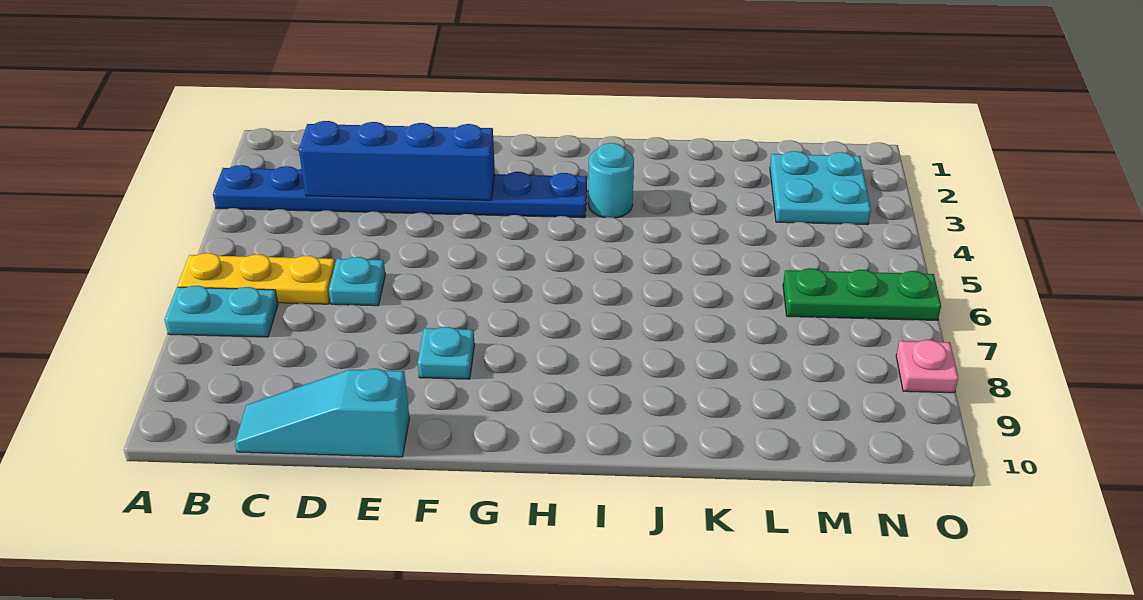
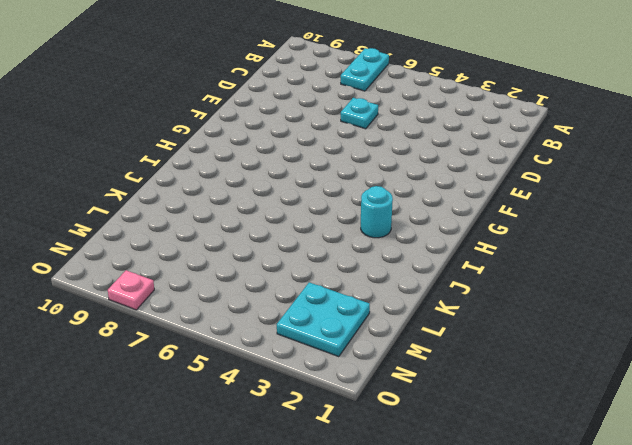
none -> blue 1x8 plate [213,165,587,218]
none -> yellow 1x3 plate [178,253,335,304]

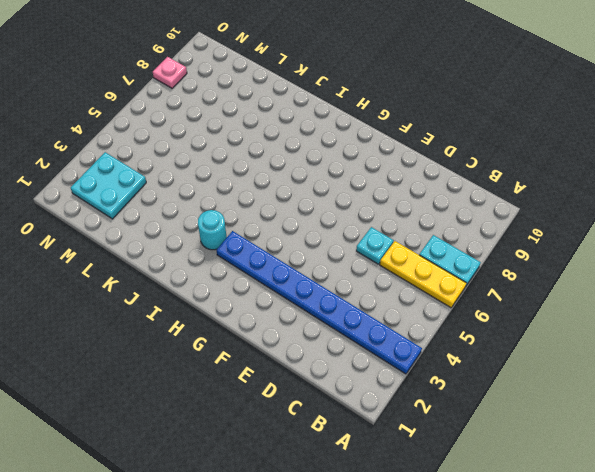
none -> cyan 1x3 slope [235,369,409,457]
none -> cyan 1x1 plate [418,327,475,379]

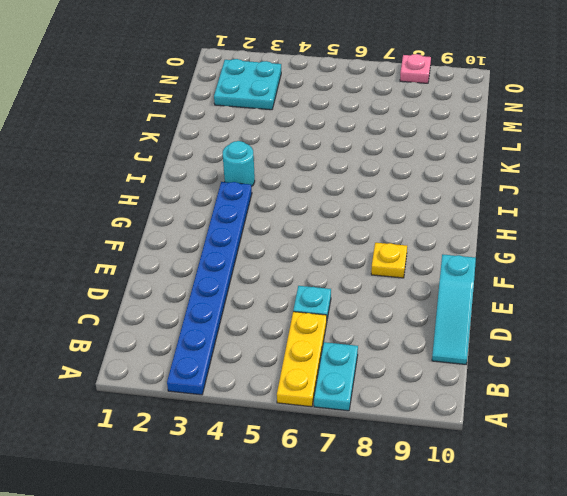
yellow 1x1 plate [371,243,407,278] -> cyan 1x1 plate [418,327,475,379]
none -> green 1x3 plate [783,268,941,320]
none -> blue 1x4 brick [299,121,495,200]

